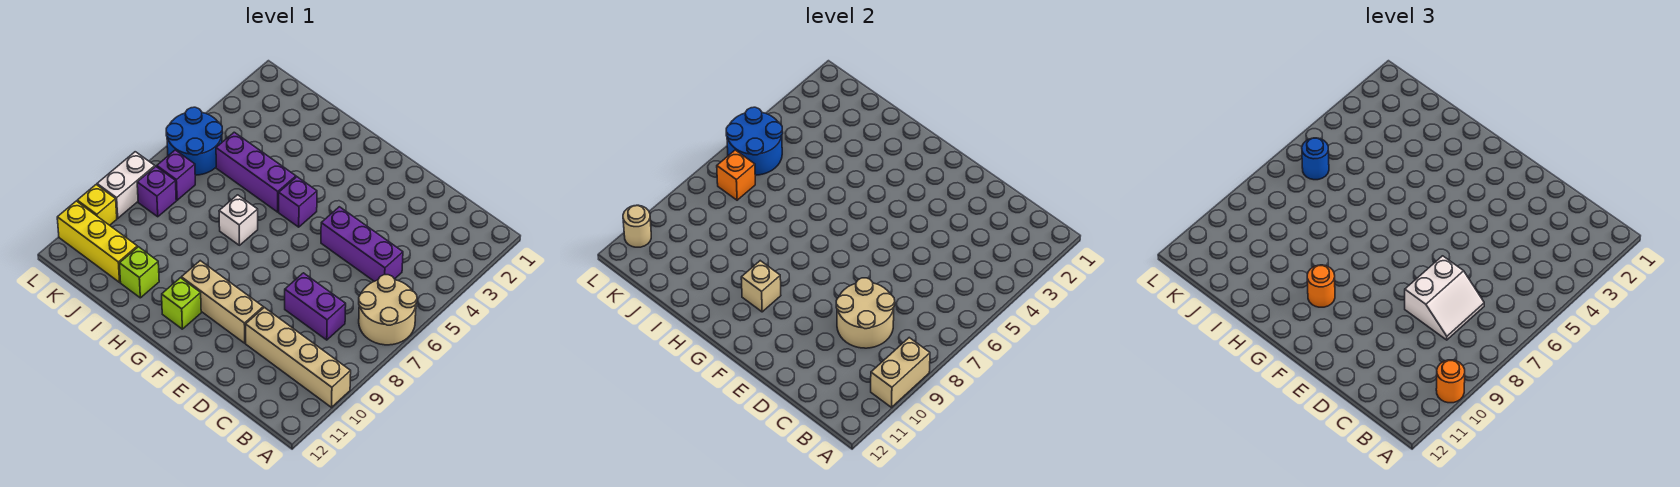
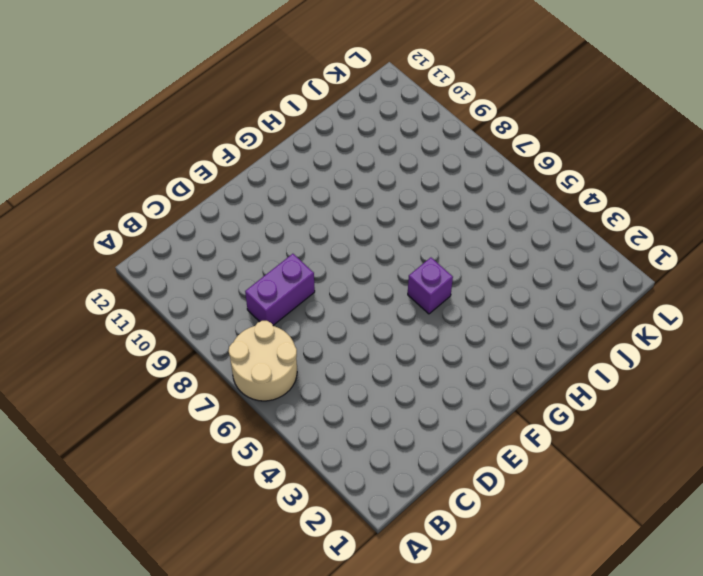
none -> tan 1x4 brick [246,307,351,407]
none -> purple 1x3 brick [321,207,403,281]
none -> tan 1x3 brick [181,261,263,343]

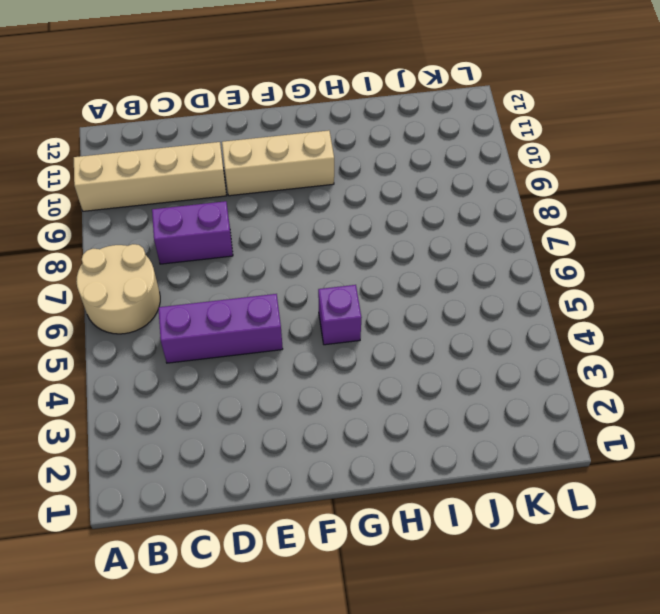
none -> lime 1x1 brick [162,278,201,329]
none -> purple 1x3 brick [216,132,296,212]
none -> white 1x1 brick [219,195,258,245]

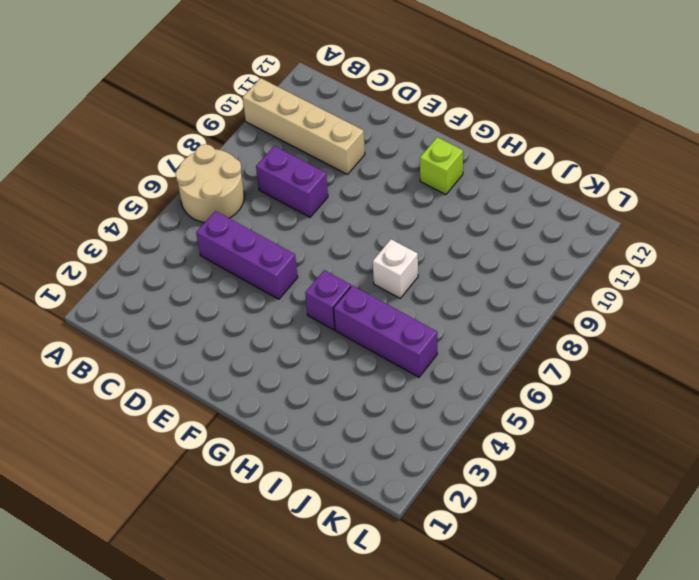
none -> tan 1x3 brick [181,261,263,343]
none -> lime 1x1 brick [119,247,159,298]
none -> yellow 1x3 brick [57,201,137,282]

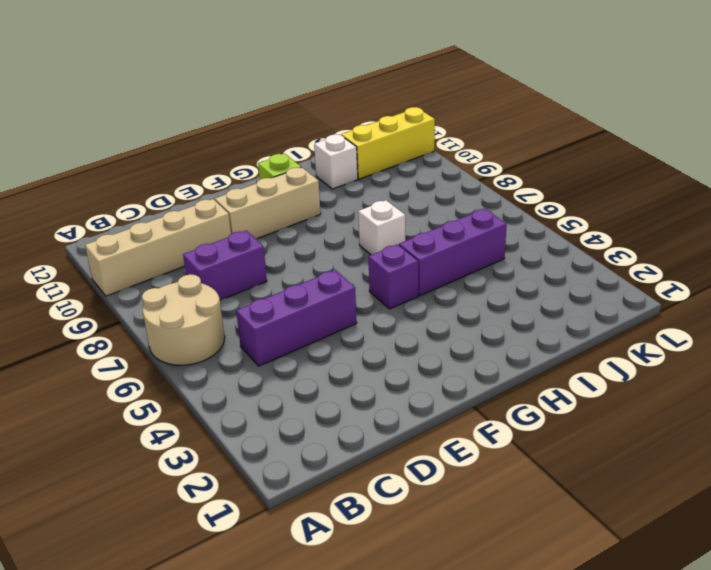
white 1x1 brick [314,134,358,189] -> lime 1x1 brick [119,247,159,298]
none -> blue 2x2 round brick [166,107,223,175]
none -> purple 1x1 brick [157,150,195,200]
none -> purple 1x1 brick [137,167,176,217]

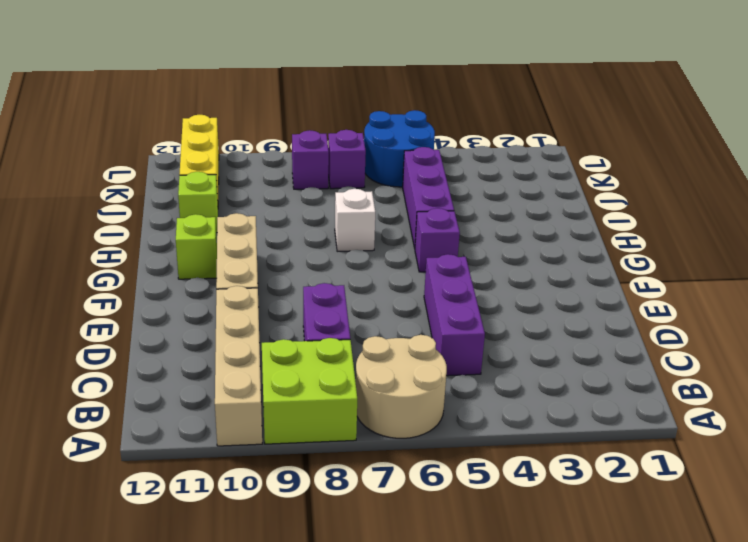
lime 2x2 brick [262,338,357,444] -> none
none -> white 1x2 brick [97,152,155,218]
none -> yellow 1x1 brick [77,185,117,225]
none -> tan 1x2 brick [871,338,930,407]

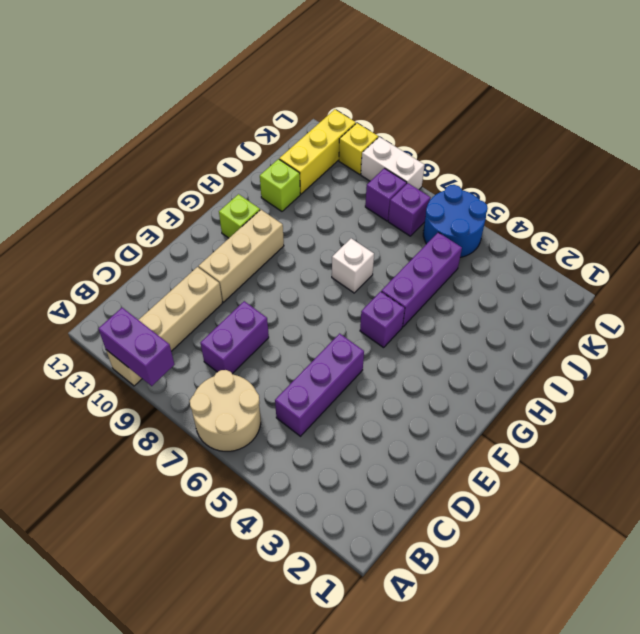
purple 1x2 brick [98,308,174,386] -> tan 1x2 brick [871,338,930,407]
none -> tan 2x2 round brick [836,278,895,348]
none -> tan 1x1 brick [741,261,781,312]
none -> blue 2x2 round brick [726,107,783,175]

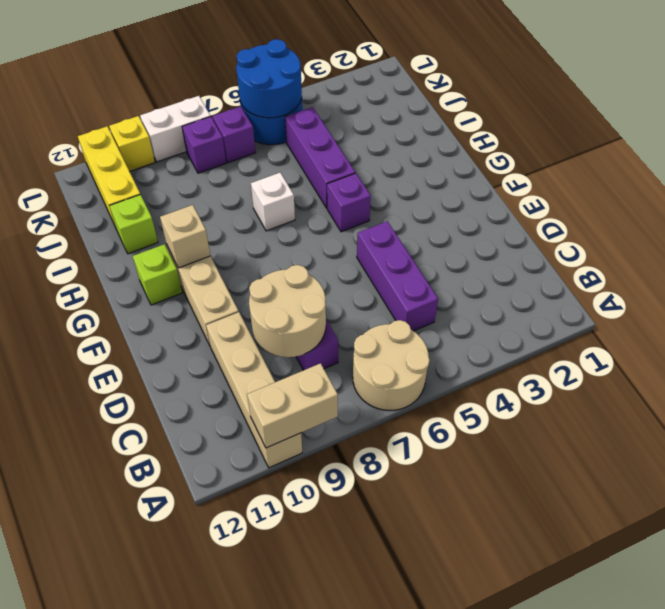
none -> orange 1x1 brick [717,150,755,200]
none -> tan 1x1 round brick [623,205,651,247]
none -> orange 1x1 round brick [1436,360,1465,403]

